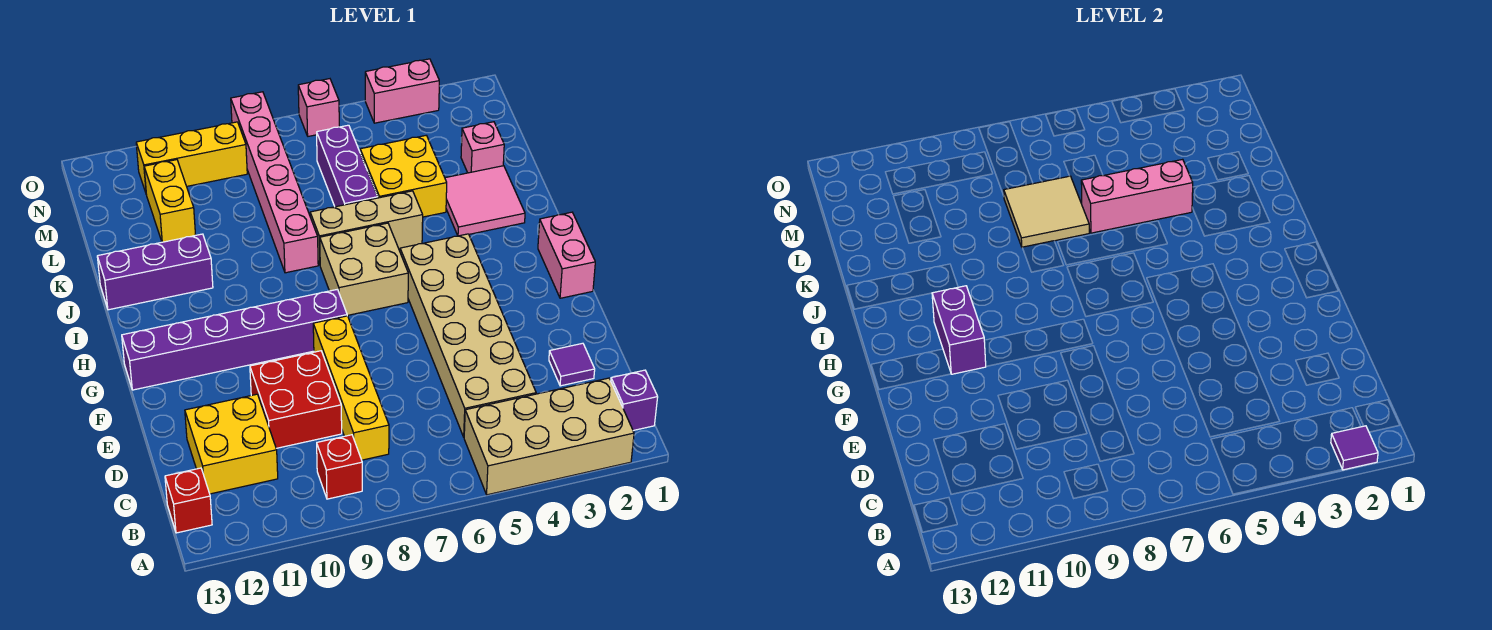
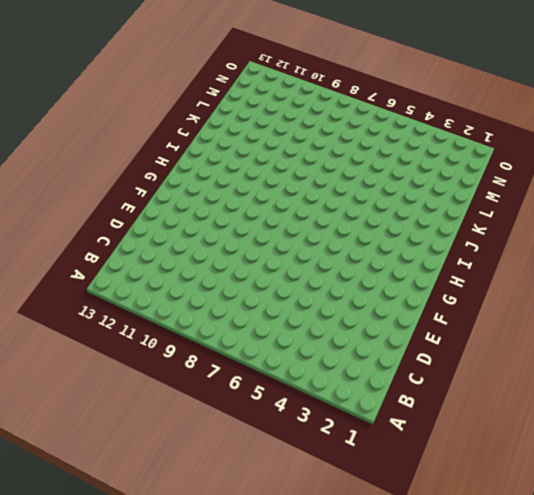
none -> tan 2x4 brick [464,378,634,495]
none -> purple 1x1 brick [611,370,658,431]
none -> red 1x1 brick [317,435,362,499]

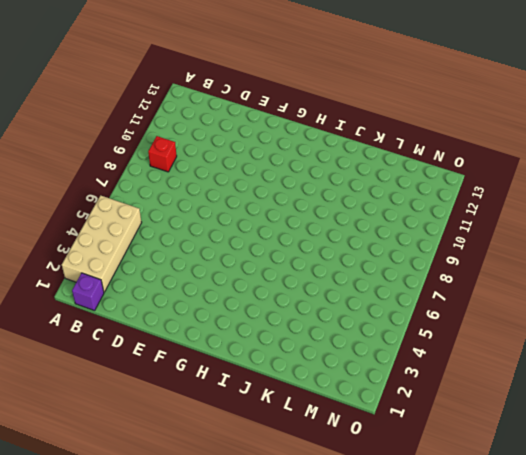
none -> red 1x1 brick [165,468,212,533]
none -> tan 2x6 brick [400,234,536,437]
none -> yellow 1x4 brick [313,316,389,460]

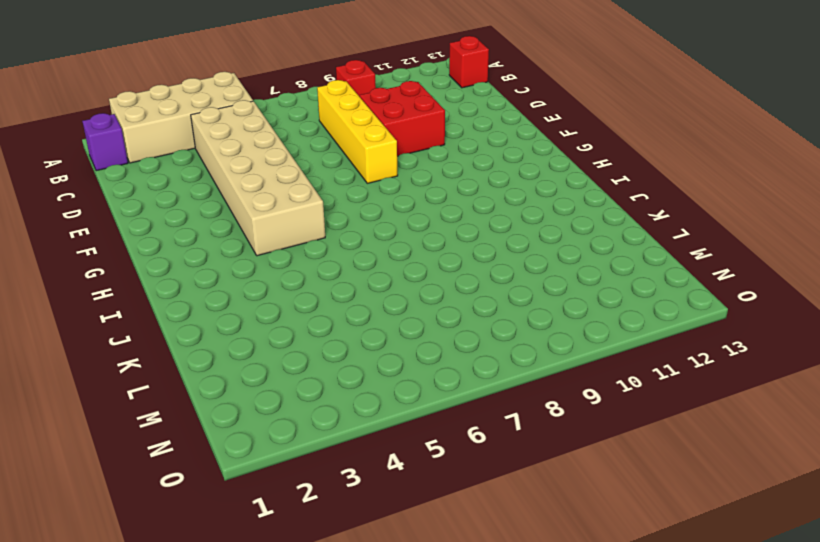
none -> yellow 2x2 brick [185,394,278,494]
none -> purple 1x1 tile [549,343,595,386]
none -> pink 1x2 brick [538,212,595,298]

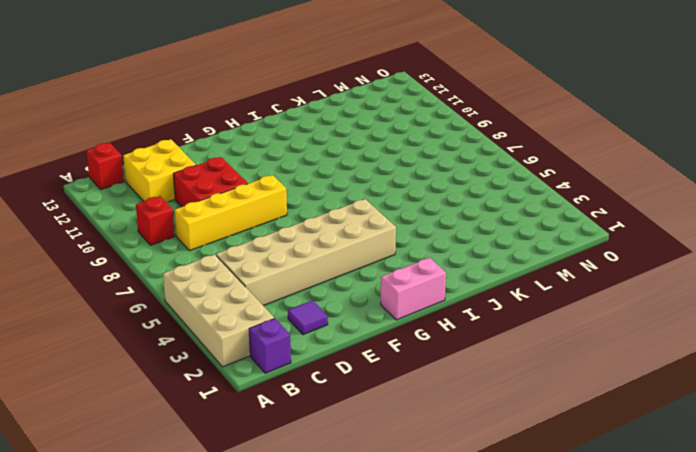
none -> purple 1x6 brick [122,289,347,390]
none -> tan 2x2 brick [320,223,408,315]
none -> pink 2x2 tile [445,166,525,236]

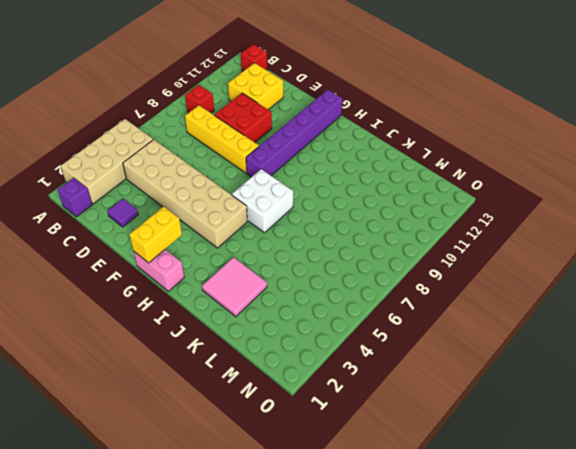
yellow 1x2 brick [129,206,182,263] -> yellow 1x2 brick turned to [144,160,195,242]
white 2x2 brick [232,169,293,233] -> tan 2x2 brick [320,223,408,315]
none -> tan 1x3 brick [310,191,423,265]
none -> pink 1x6 brick [231,92,318,273]
none -> purple 1x3 brick [97,234,213,310]

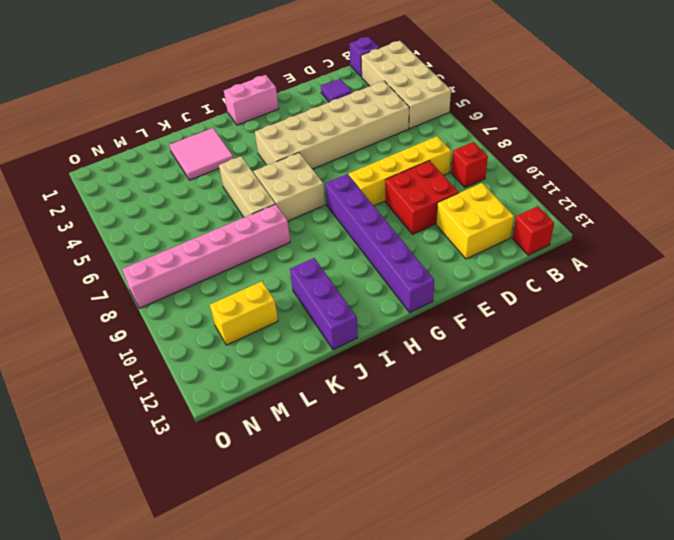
none -> yellow 2x2 brick [360,135,447,217]
none -> purple 1x3 brick [317,125,378,207]
none -> pink 1x1 brick [461,122,504,173]

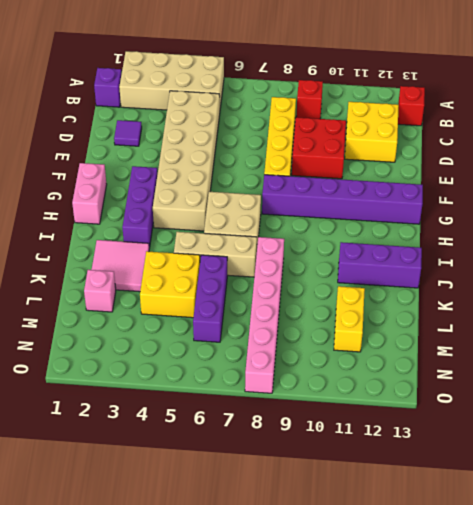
purple 1x3 brick [122,166,158,248] -> none
none -> yellow 1x3 brick [136,122,247,192]
none -> pink 1x2 brick [365,59,439,123]
none -> pink 1x1 brick [298,79,339,136]

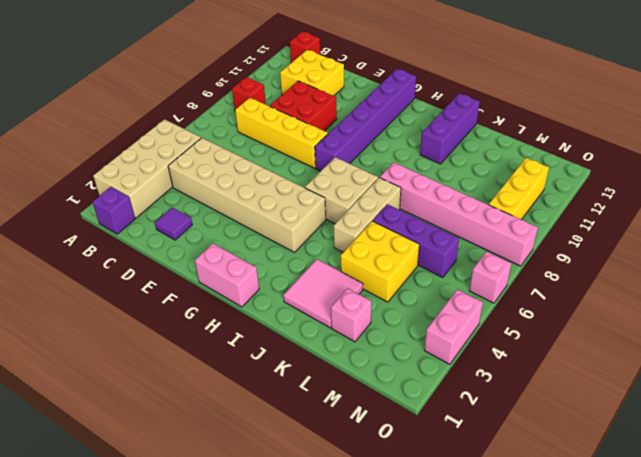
none -> yellow 1x2 brick [144,160,195,242]
none -> purple 1x1 tile [1331,426,1378,470]
none -> purple 1x2 brick [932,286,986,374]

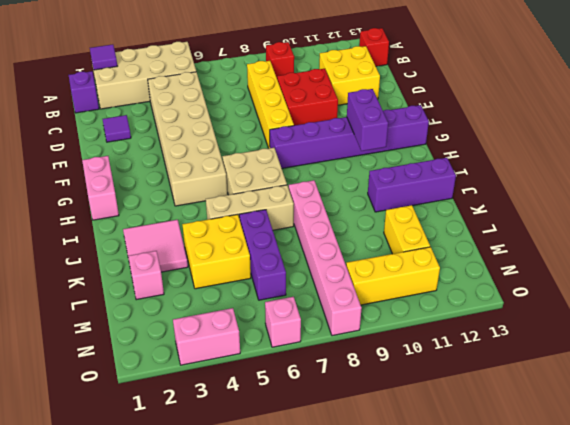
none -> pink 1x3 brick [1081,159,1193,233]
none -> tan 2x2 tile [1004,176,1089,247]

